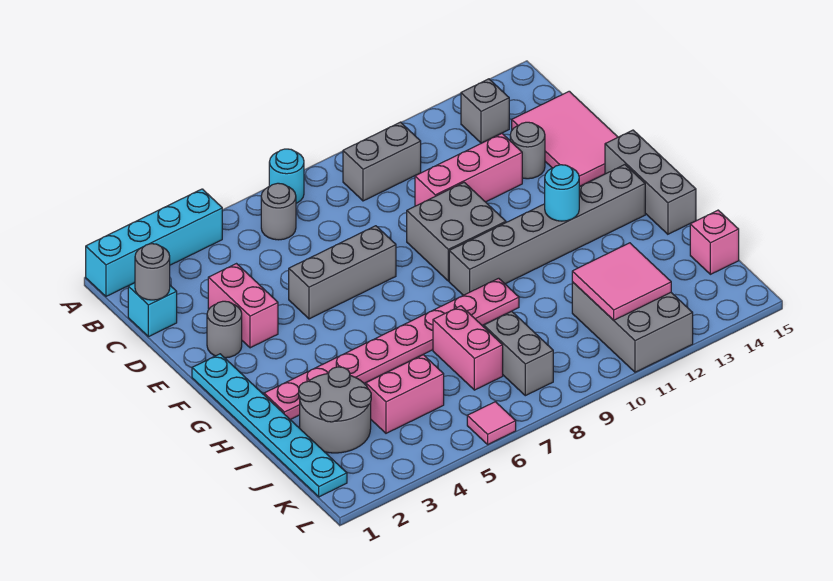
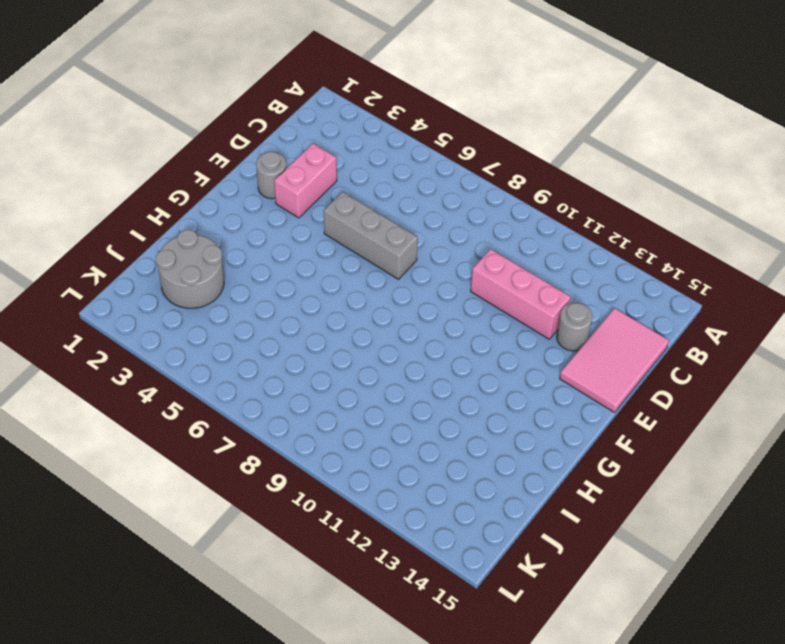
none -> cyan 1x4 brick [86,189,222,296]
none -> cyan 1x1 round brick [269,149,304,203]
none -> grey 1x1 round brick [261,183,296,240]

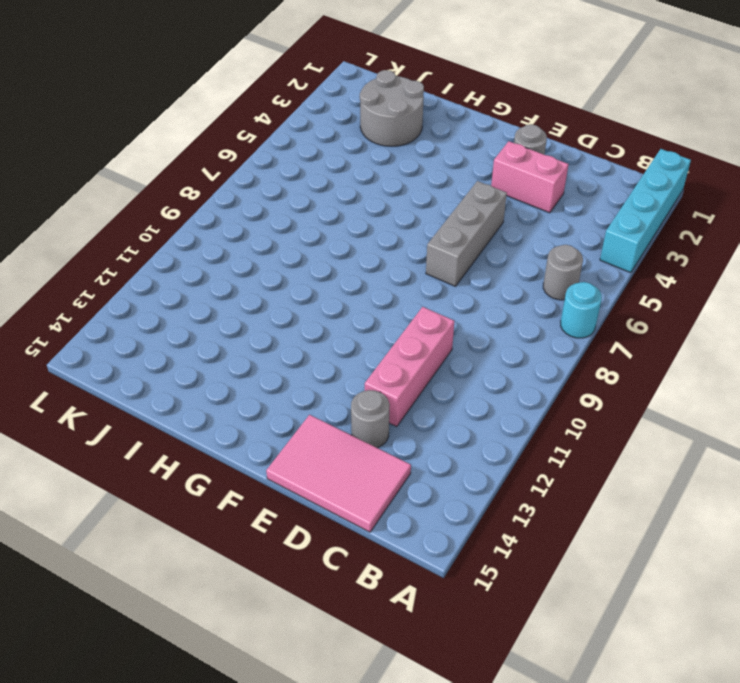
none -> grey 1x2 brick [343,122,421,201]
none -> grey 1x1 brick [461,79,509,143]
none -> cyan 1x1 brick [128,283,177,337]

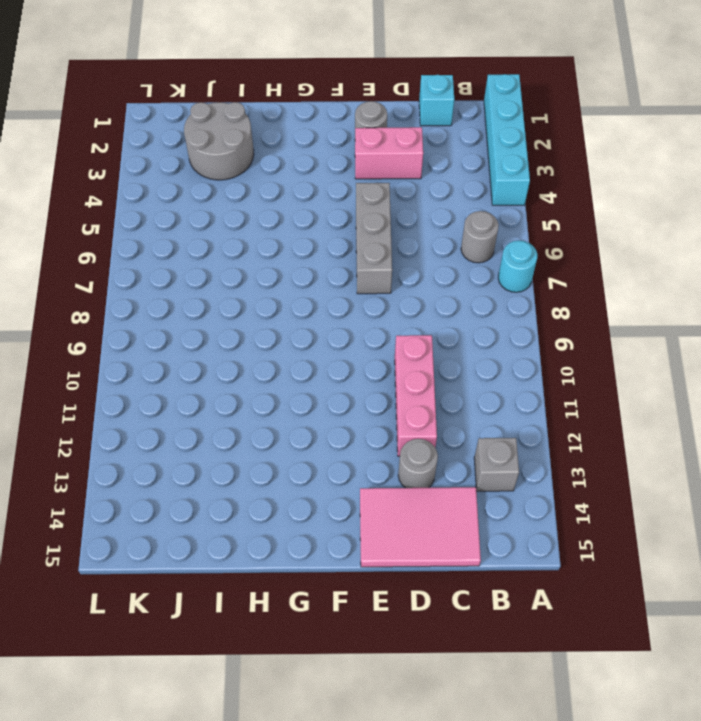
none -> grey 1x2 brick [343,122,421,201]
none -> grey 2x2 brick [407,182,506,281]
none -> cyan 1x6 plate [192,354,347,497]

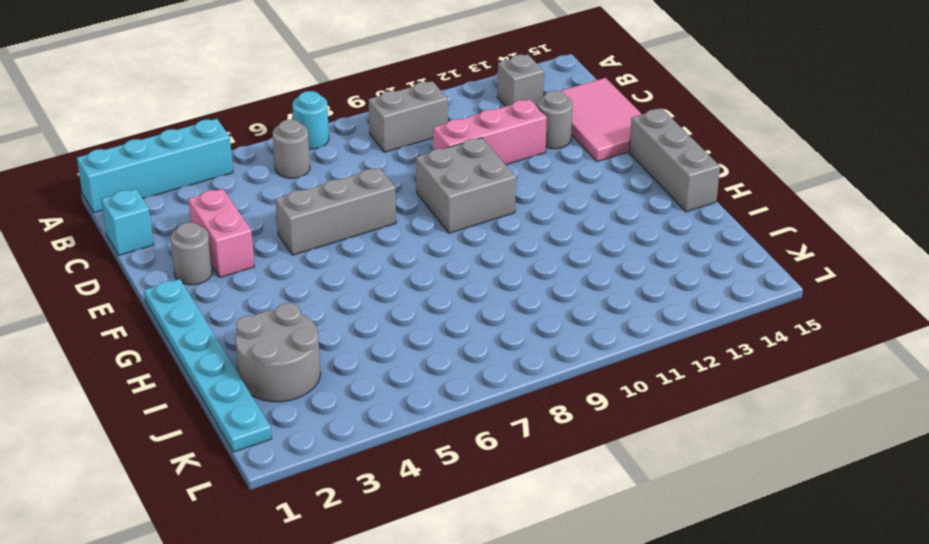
none -> grey 1x6 brick [449,165,645,295]
none -> pink 1x8 plate [264,278,519,420]
none -> pink 1x2 brick [433,306,503,390]

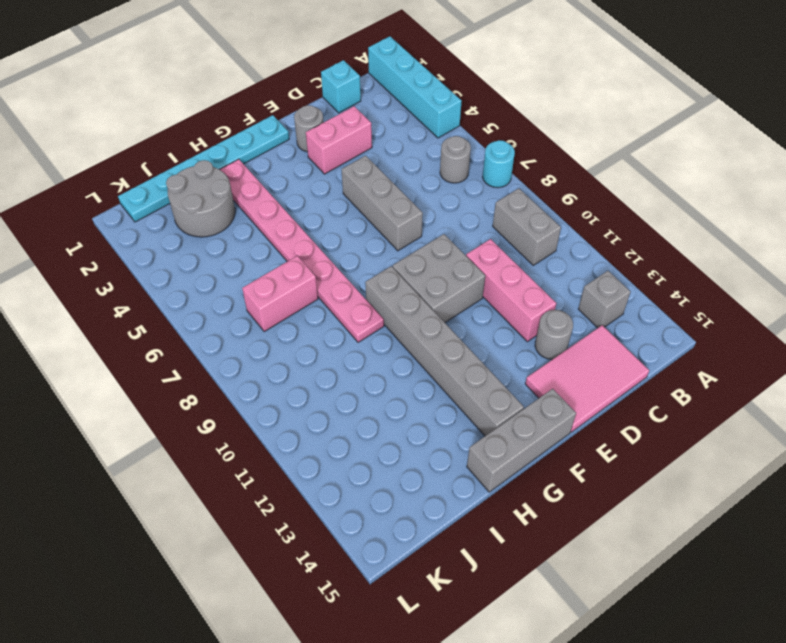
none -> pink 1x2 brick [366,355,444,433]
none -> grey 1x2 brick [484,311,553,396]
none -> grey 2x3 brick [572,282,693,372]

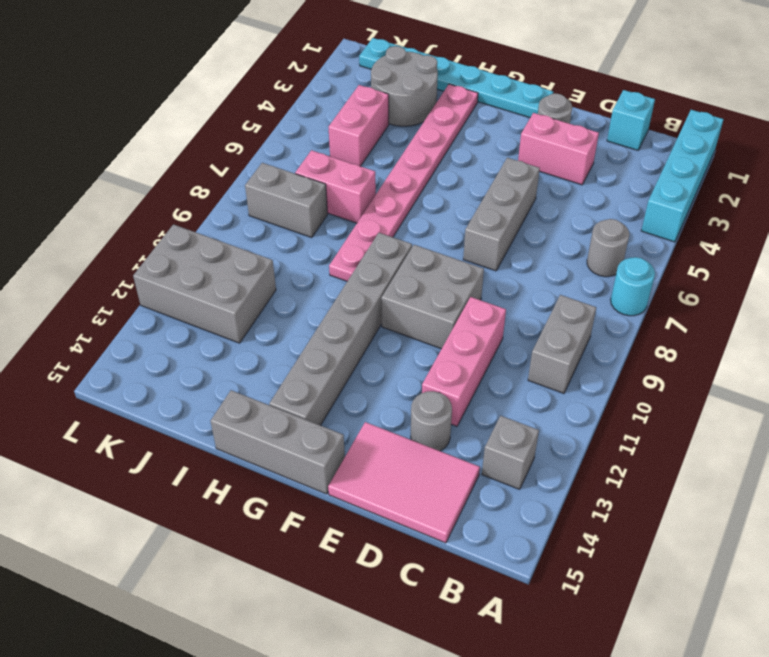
none -> pink 1x1 brick [690,210,739,274]
none -> pink 1x1 tile [467,402,516,444]
none -> grey 1x1 round brick [135,244,170,300]

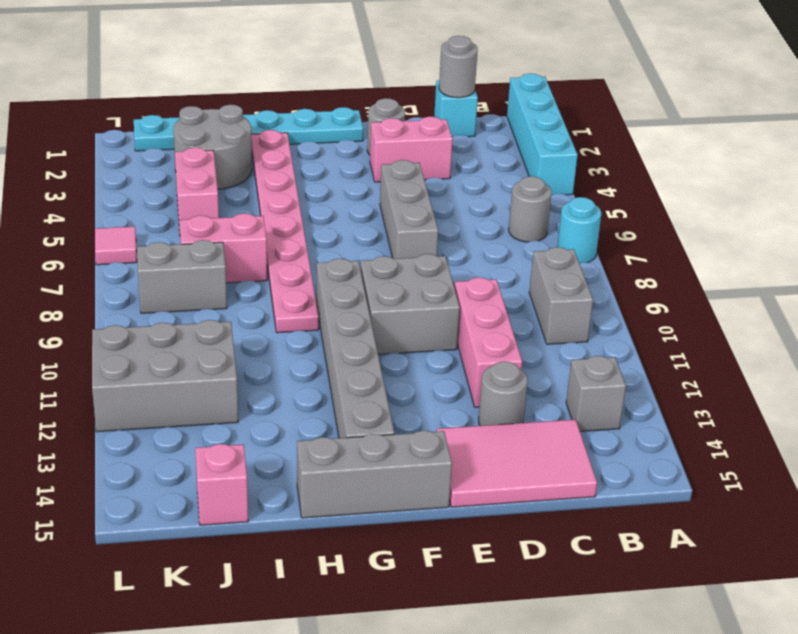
none -> cyan 1x1 round brick [545,165,580,221]
none -> pink 2x2 tile [572,243,671,320]

